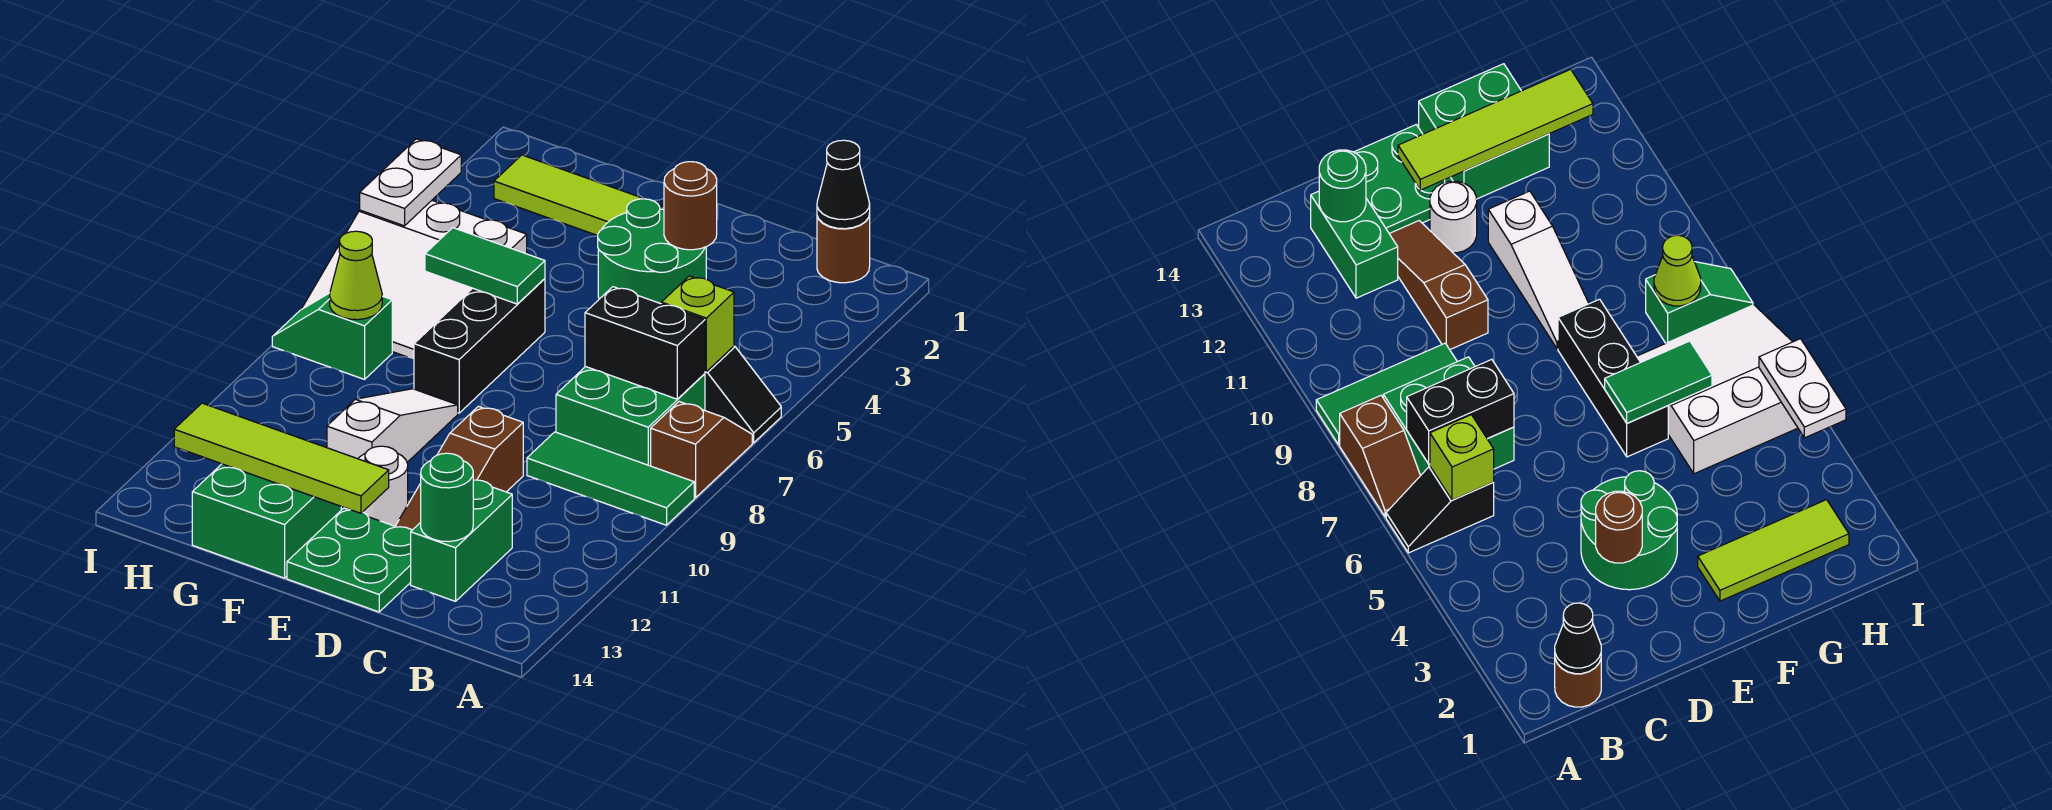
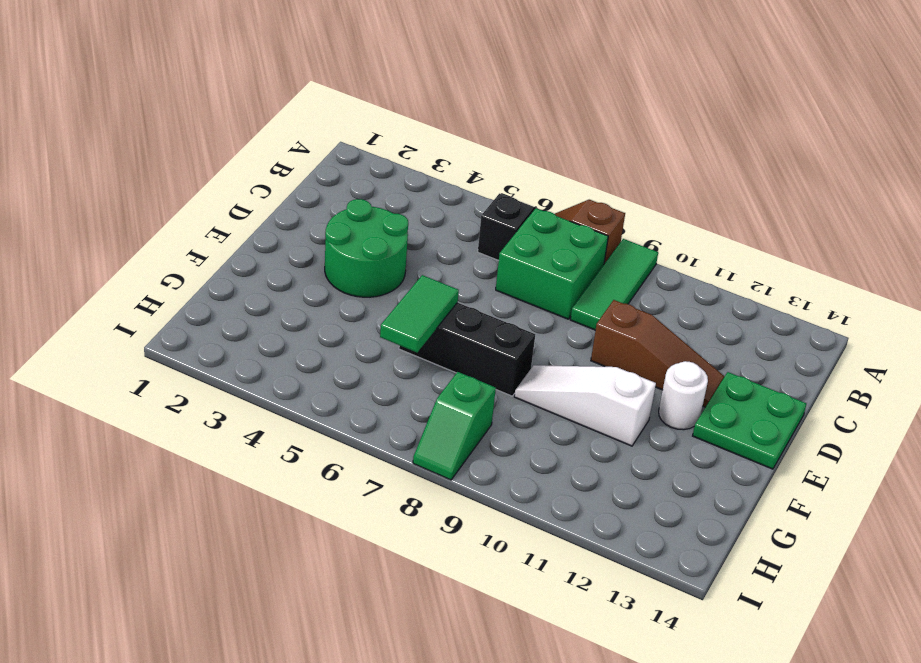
none -> brown 1x1 round brick [817,213,870,283]
none -> green 1x2 brick [411,480,512,601]
none -> lime 1x3 tile [494,155,661,236]

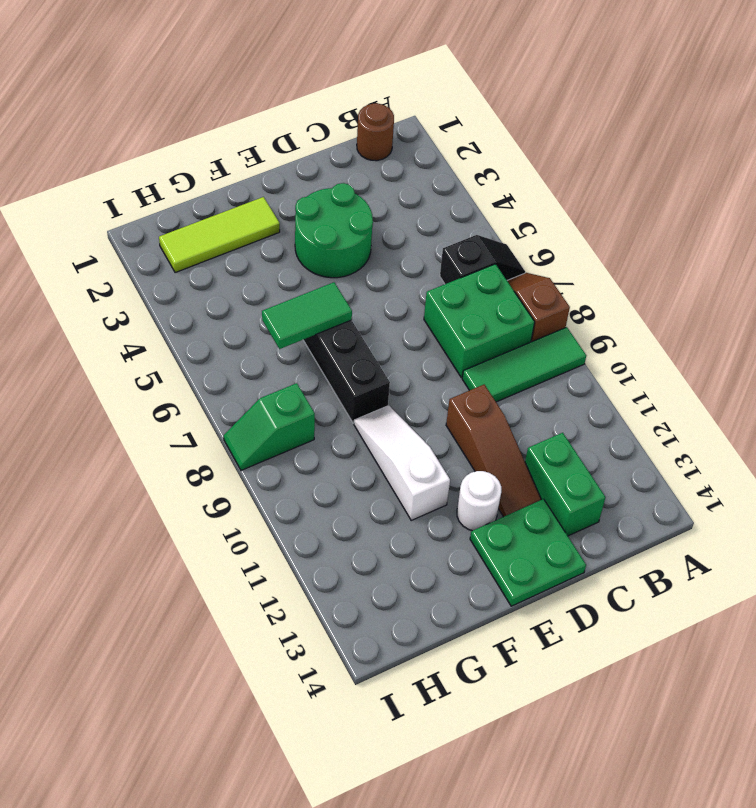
none -> green 2x2 brick [192,464,341,578]
none -> white 3x3 slope [302,201,527,359]
none -> black 1x1 cone [817,140,870,229]

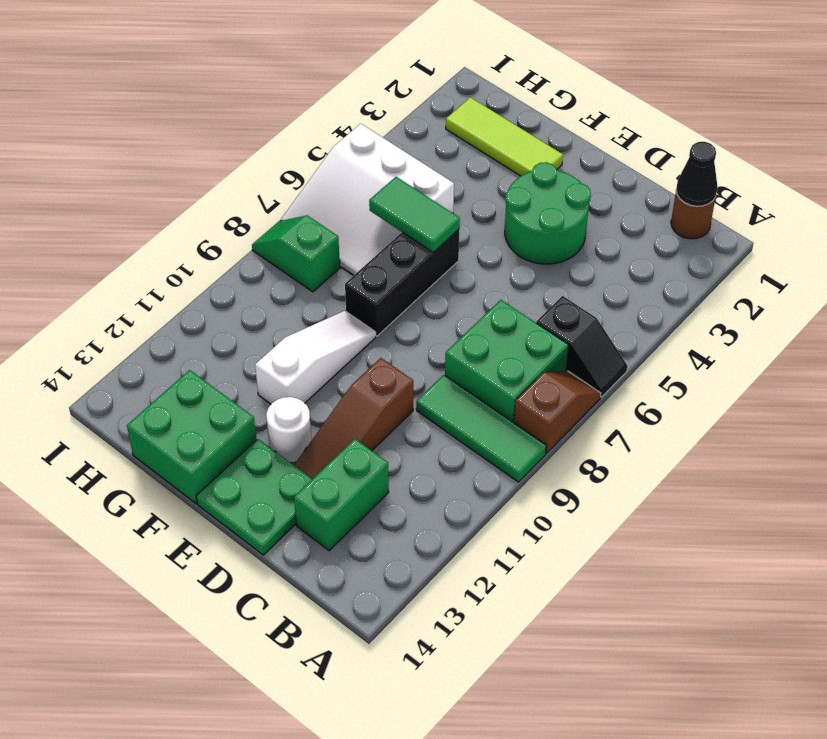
none -> lime 1x1 brick [661,276,734,372]
none -> black 1x2 brick [585,287,705,399]
none -> green 1x1 round brick [421,453,473,542]

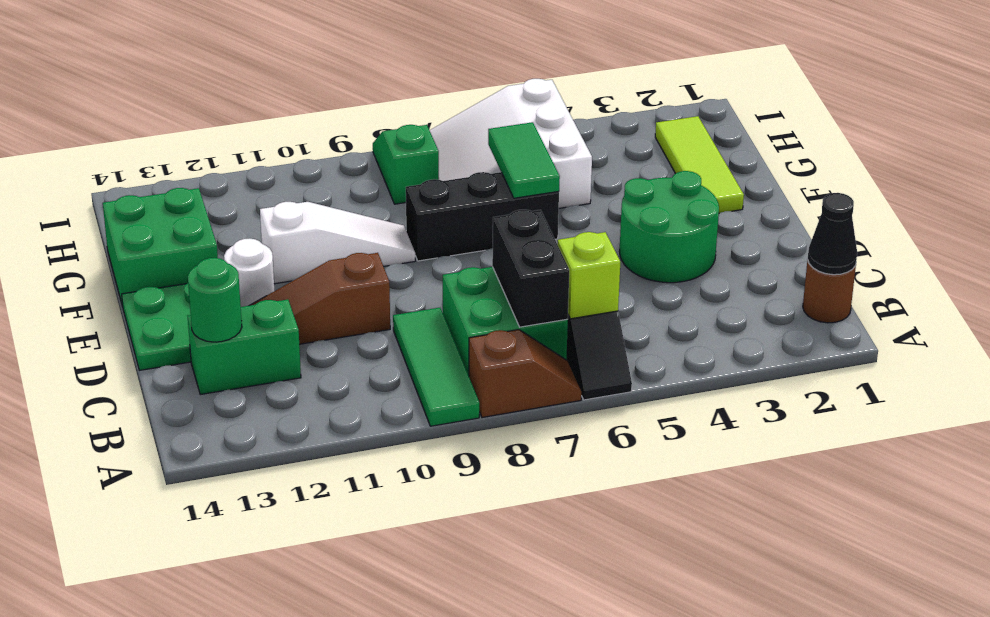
none -> brown 1x1 round brick [664,162,717,250]
none -> lime 1x4 tile [174,403,389,513]
none -> lime 1x1 cone [330,231,382,320]

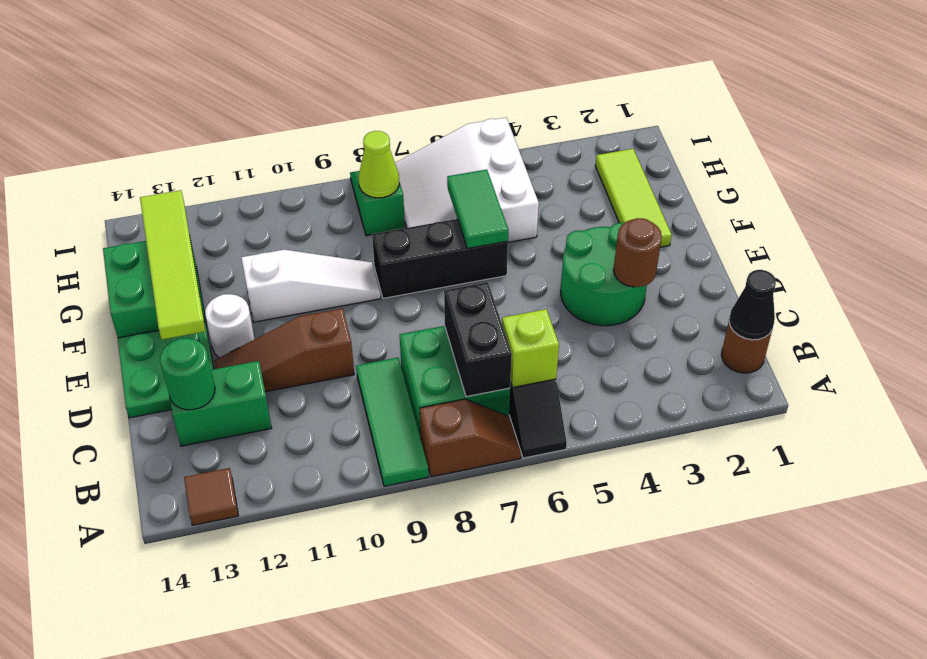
brown 1x1 tile [184,468,238,525] -> none
none -> white 1x2 plate [360,139,461,226]

